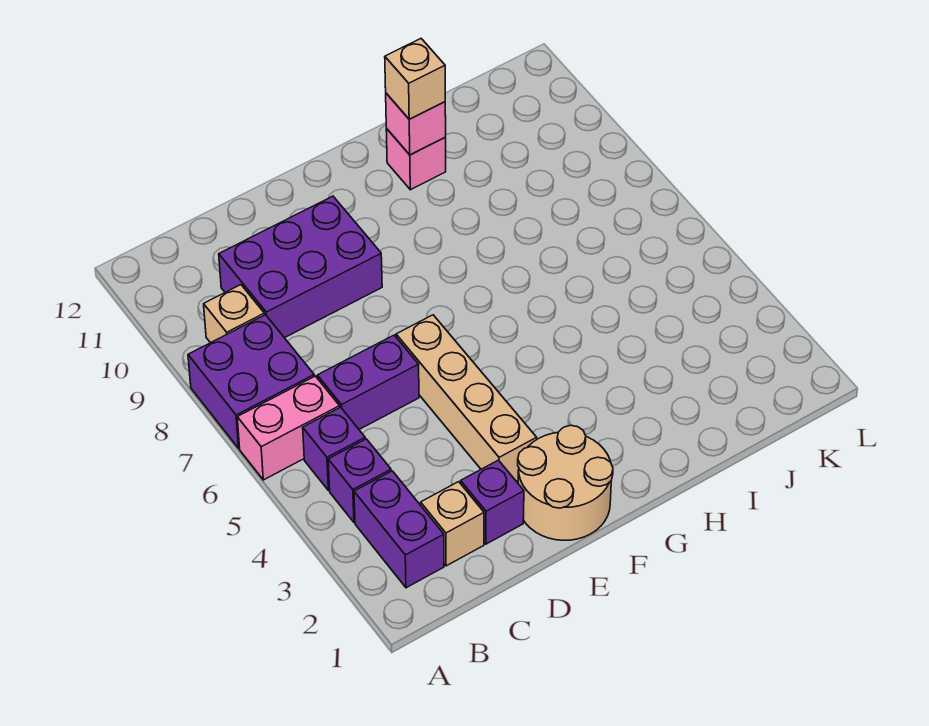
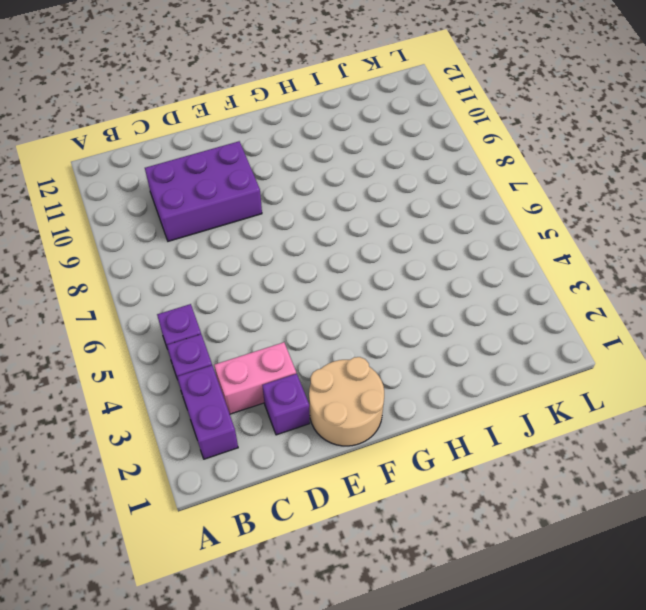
pink 1x2 brick [214,342,296,414] -> pink 1x2 brick moved to [237,376,340,480]
none -> purple 2x2 brick [188,315,314,448]
none -> tan 1x1 brick [204,285,264,343]
none -> tan 1x1 brick [421,482,484,566]

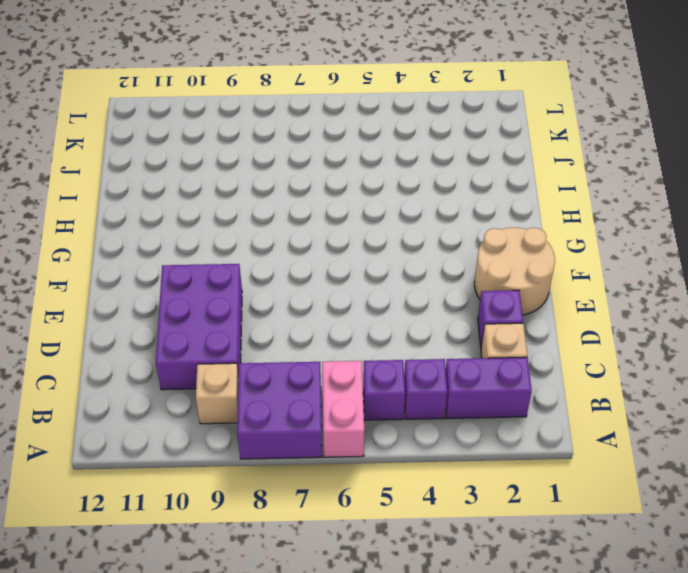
none -> purple 1x2 brick [317,335,419,429]
none -> tan 1x4 brick [396,315,537,481]
none -> pink 1x1 brick [386,129,446,190]

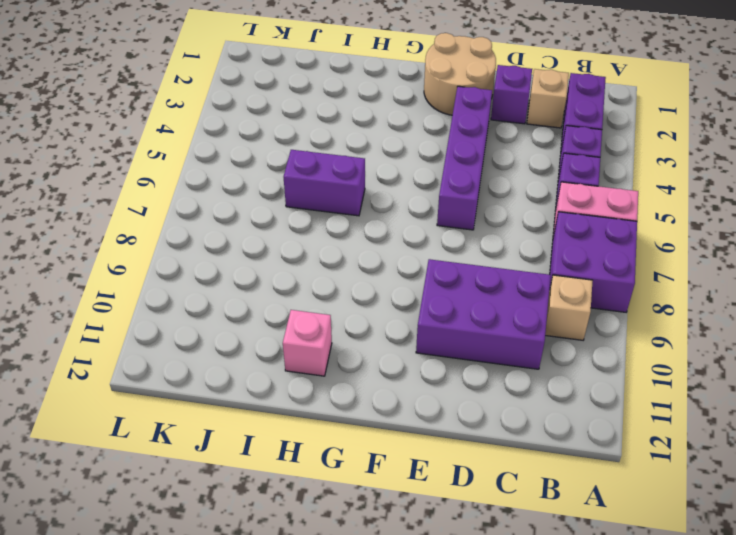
purple 1x4 brick [437,86,492,230] -> tan 1x4 brick [396,315,537,481]
purple 1x2 brick [284,150,365,216] -> purple 1x2 brick moved to [317,335,419,429]
none -> pink 1x1 brick [386,93,446,155]
none -> tan 1x1 brick [385,39,445,119]

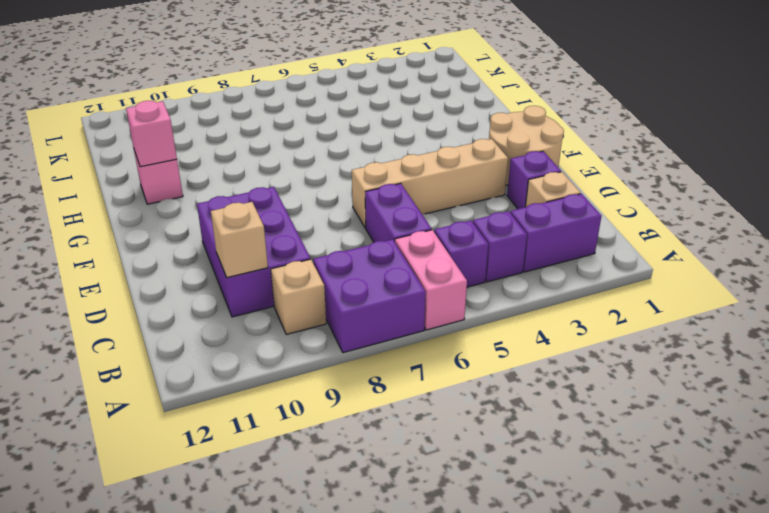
tan 1x1 brick [211,202,268,278] -> tan 1x1 brick moved to [385,39,445,119]

